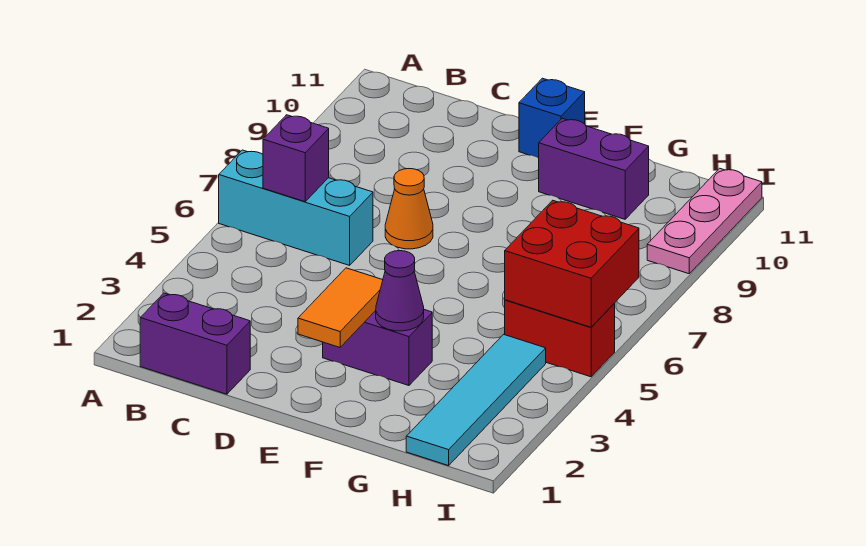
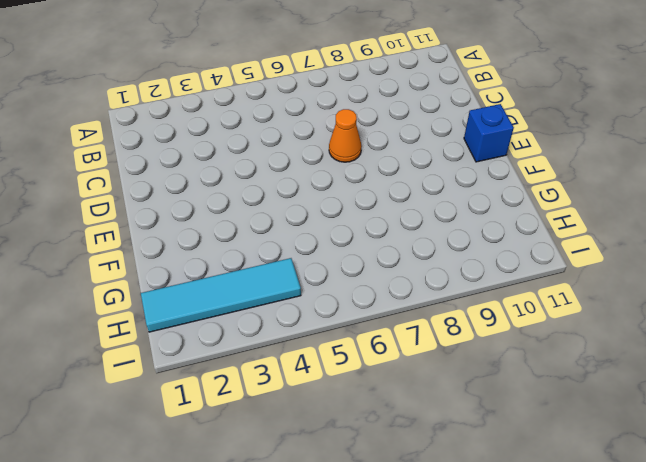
none -> cyan 1x3 brick [219,150,373,265]
none -> purple 1x2 brick [140,293,250,394]
none -> purple 1x2 brick [323,310,432,385]

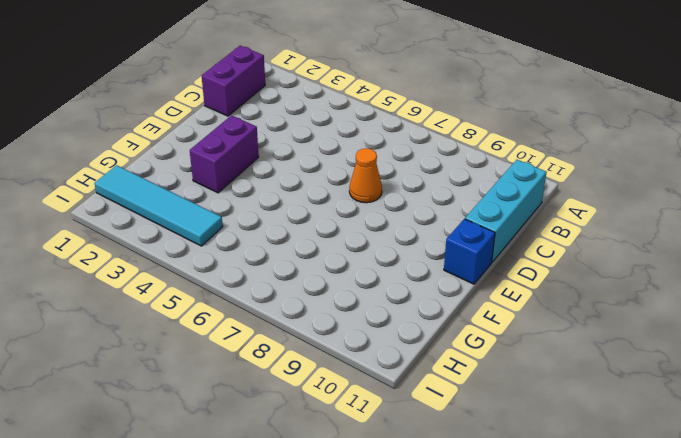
cyan 1x3 brick [465,160,547,262] -> cyan 1x3 brick moved to [219,150,373,265]
none -> purple 1x2 brick [539,118,649,219]
none -> red 1x2 brick [505,300,615,377]
none -> pink 1x3 plate [647,168,762,274]

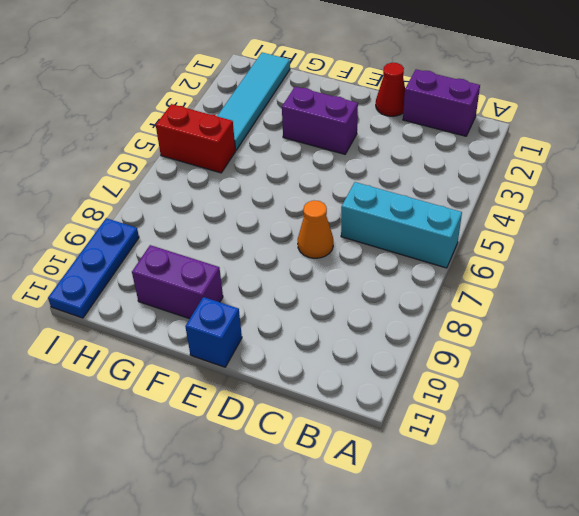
red 1x1 cone [376,63,405,116] -> none
blue 1x3 plate [48,218,139,318] -> pink 1x3 plate [647,168,762,274]
none -> purple 1x1 brick [263,115,329,202]
none -> orange 1x2 tile [298,268,383,347]
none -> purple 1x1 cone [376,251,424,331]

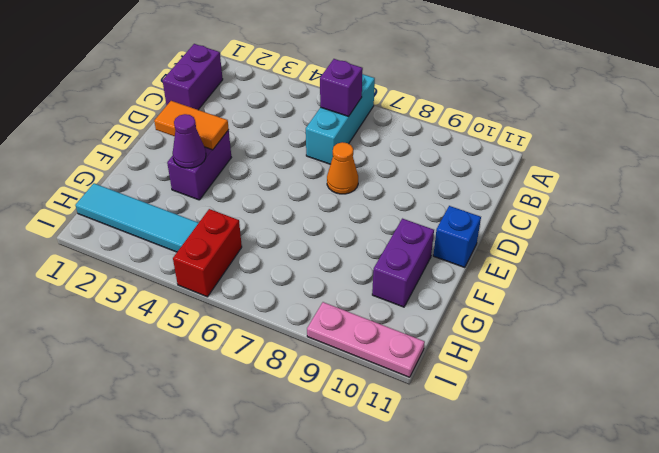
none -> red 2x2 brick [505,200,639,327]

